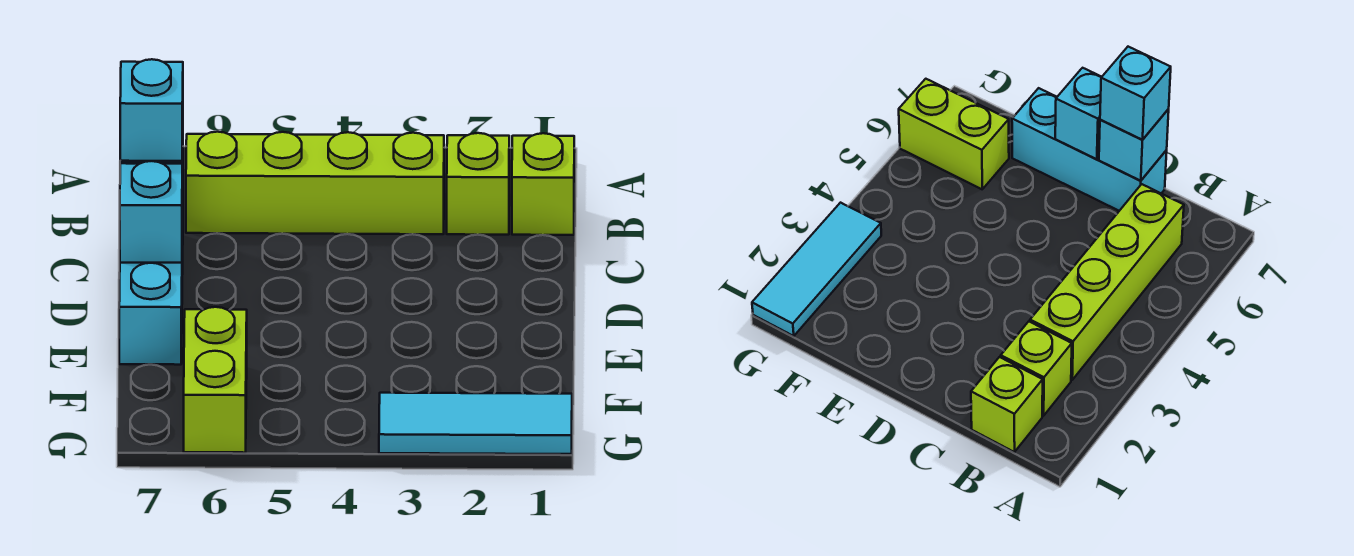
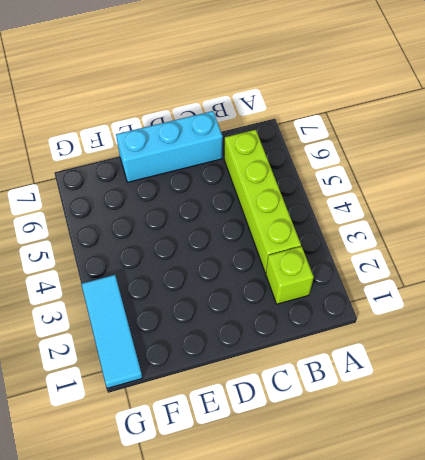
none -> lime 1x1 brick [512,133,574,235]
none -> lime 1x2 brick [184,307,247,453]

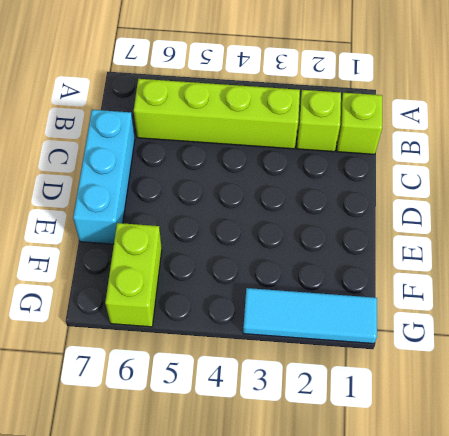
none -> cyan 1x1 brick [1099,109,1169,181]
none -> cyan 1x1 brick [120,161,182,263]

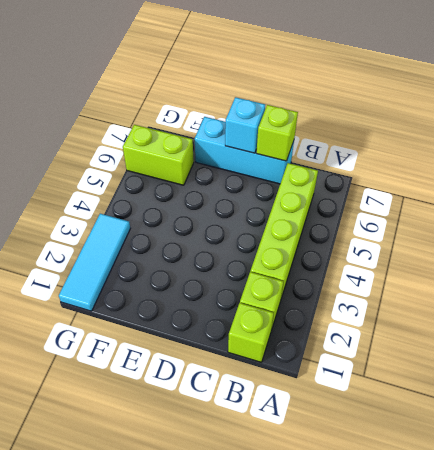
lime 1x1 brick [256,105,298,161] -> cyan 1x1 brick [1099,109,1169,181]
none -> cyan 1x1 brick [120,59,183,161]

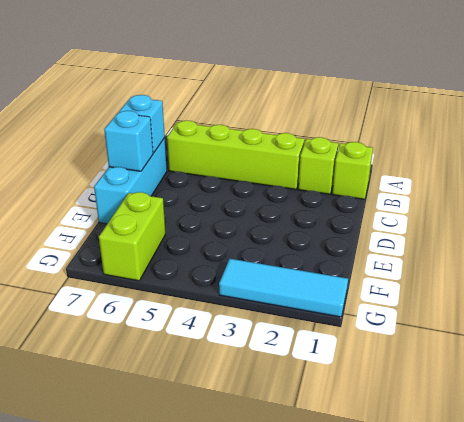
none -> cyan 1x1 brick [120,59,183,161]

